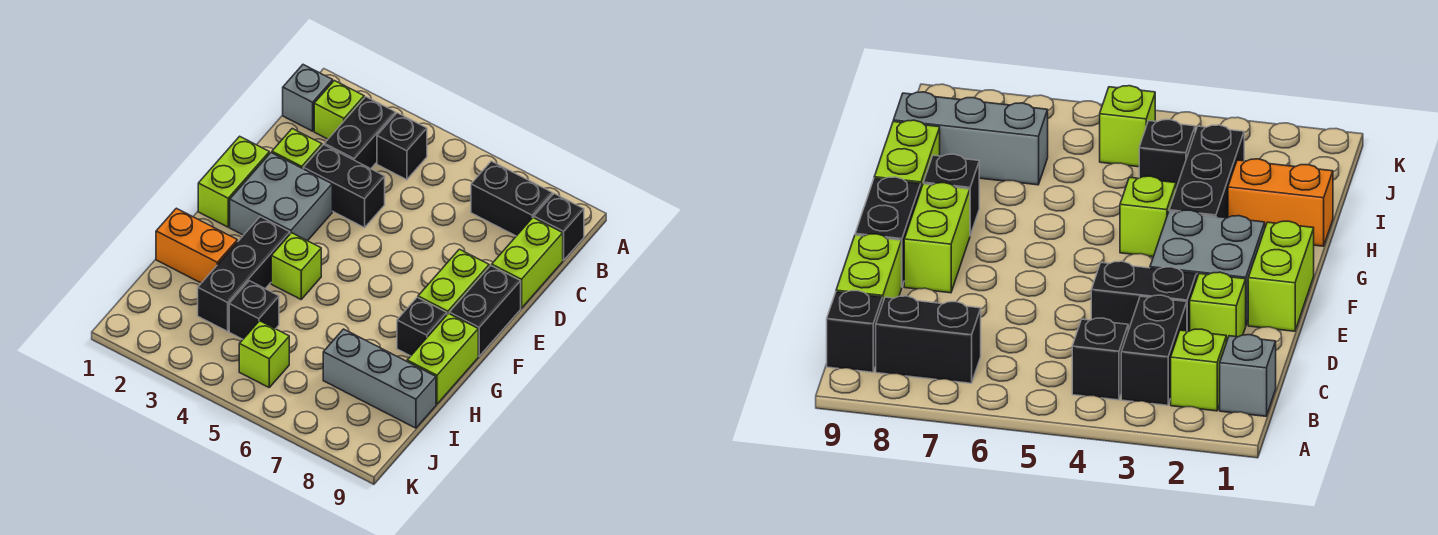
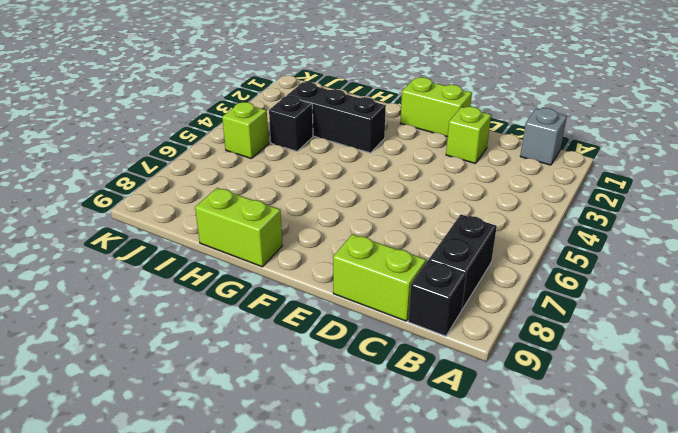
none -> lime 1x1 brick [314,81,364,139]
none -> black 1x2 brick [324,97,396,169]
none -> black 1x1 brick [377,113,427,180]

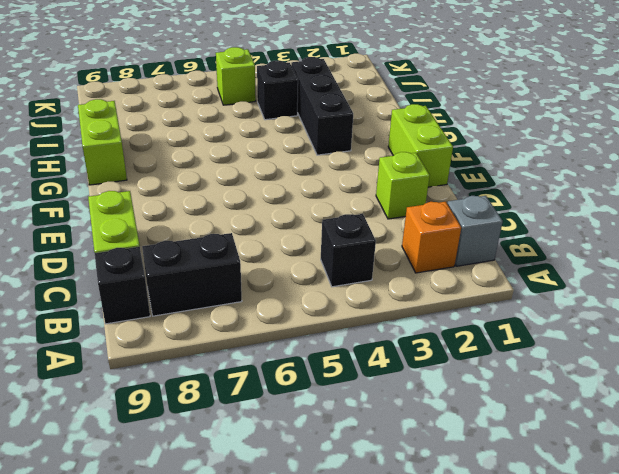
orange 1x1 brick [402,202,461,273] -> lime 1x1 brick [314,81,364,139]
none -> black 1x2 brick [324,97,396,169]
none -> black 1x2 brick [303,145,385,228]
none -> grey 2x2 brick [230,153,332,241]

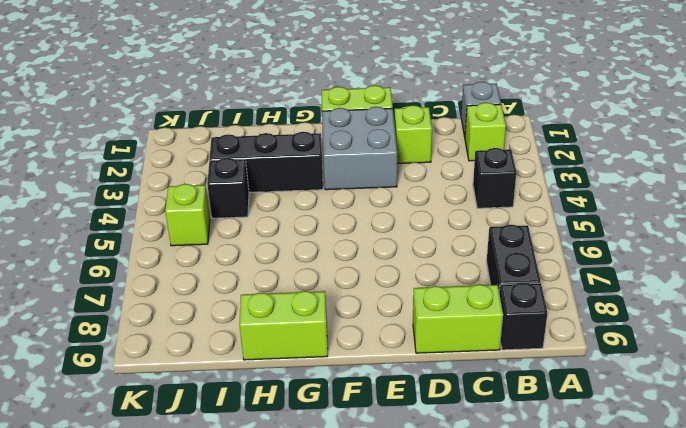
none -> black 1x2 brick [324,97,396,169]
none -> black 1x2 brick [303,145,385,228]
none -> lime 1x2 brick [418,249,489,314]

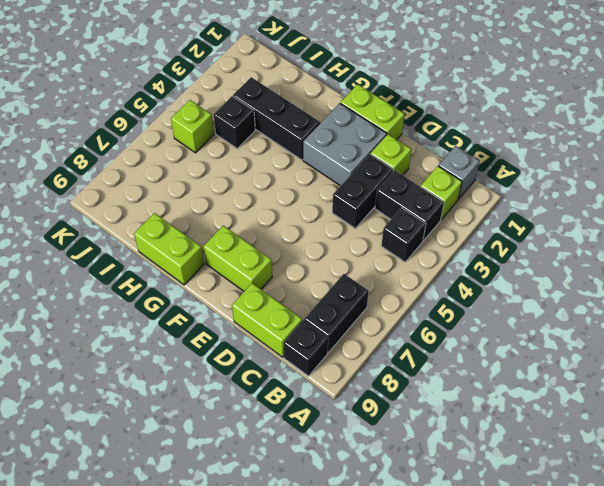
none -> black 1x2 brick [449,266,521,356]
none -> lime 1x1 brick [271,233,321,299]
none -> black 1x1 brick [397,297,447,356]

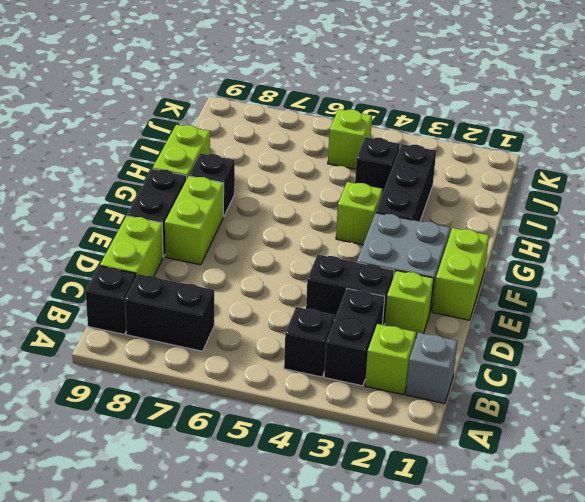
none -> orange 1x2 brick [156,208,237,283]
none -> grey 1x3 brick [323,329,436,428]

